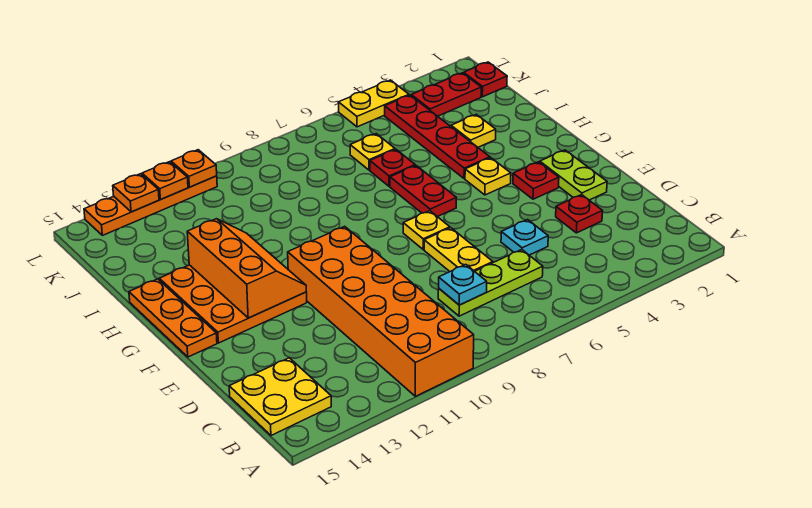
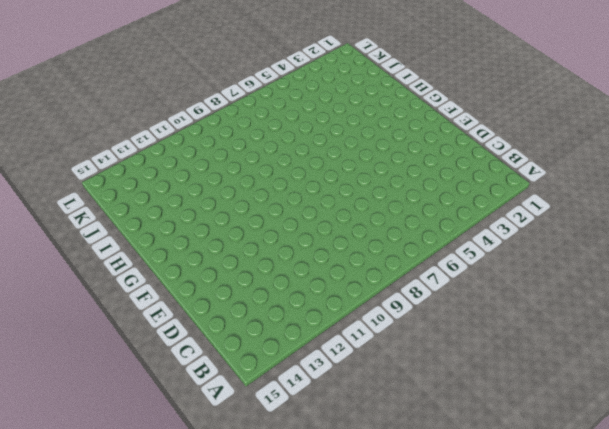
none -> orange 2x6 brick [288,226,474,396]
none -> yellow 2x2 plate [229,358,331,435]
none -> lime 1x3 plate [438,250,543,316]

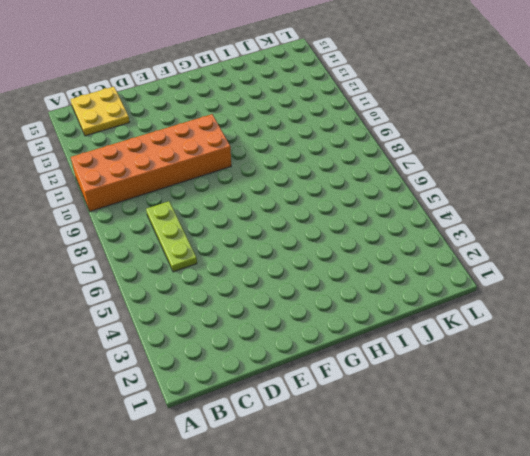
none -> red 1x1 plate [556,195,603,233]
none -> cyan 1x1 plate [501,220,548,255]
none -> yellow 1x2 plate [424,228,493,271]

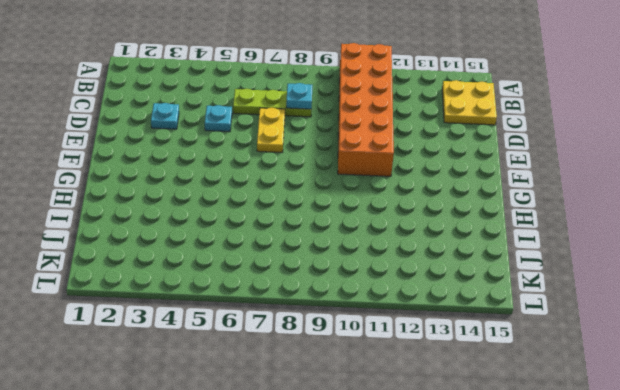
cyan 1x1 plate [151,103,179,129] -> red 1x1 plate [556,195,603,233]
none -> lime 1x2 plate [540,150,607,200]
none -> red 1x1 plate [513,162,559,199]
none -> yellow 1x1 plate [403,211,450,250]

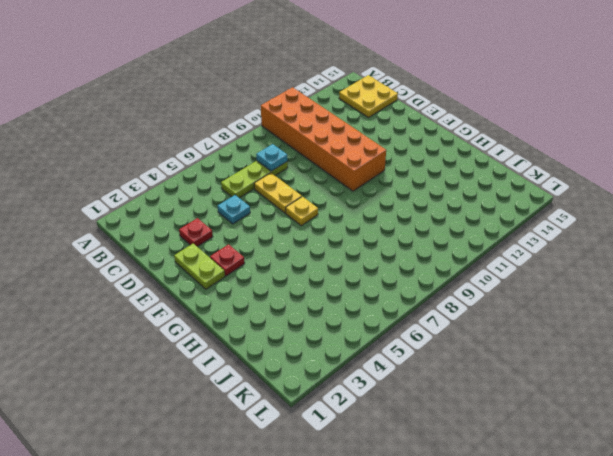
none -> orange 3x3 plate [159,265,307,343]
none -> orange 1x3 plate [129,279,217,357]
none -> yellow 1x1 plate [465,158,511,195]

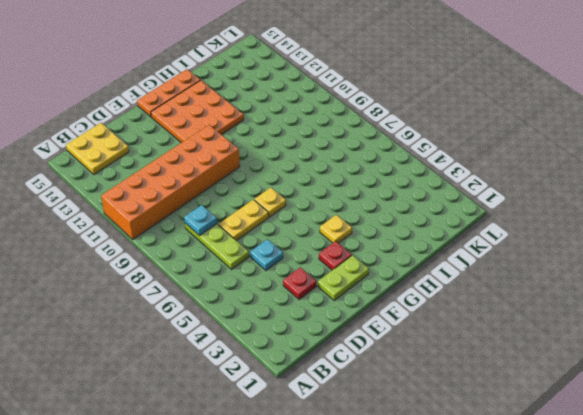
none -> red 1x2 plate [390,166,456,217]
none -> red 1x4 plate [385,95,490,179]
none -> yellow 1x1 plate [451,114,496,147]

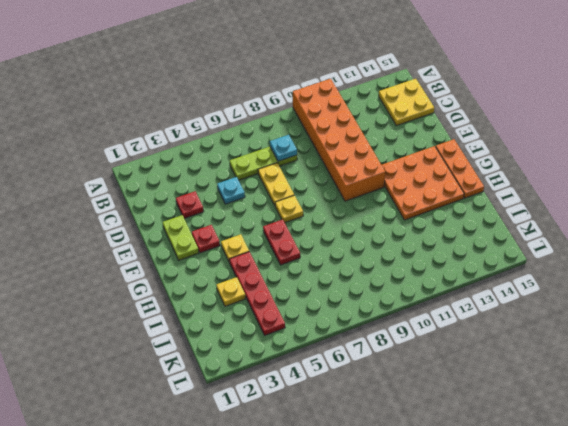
none -> red 1x1 plate [370,149,415,186]
none -> yellow 1x1 plate [350,134,395,170]
none -> red 1x1 plate [464,62,507,97]

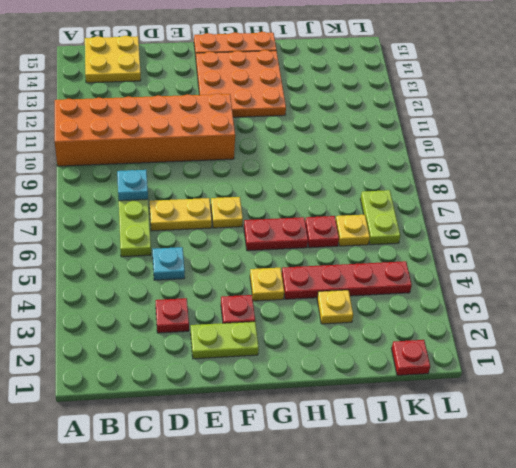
lime 1x2 plate [360,190,400,245] -> none
none -> red 1x2 plate [411,73,481,116]
none -> yellow 1x2 plate [338,80,409,127]
none -> orange 1x4 plate [84,176,217,235]

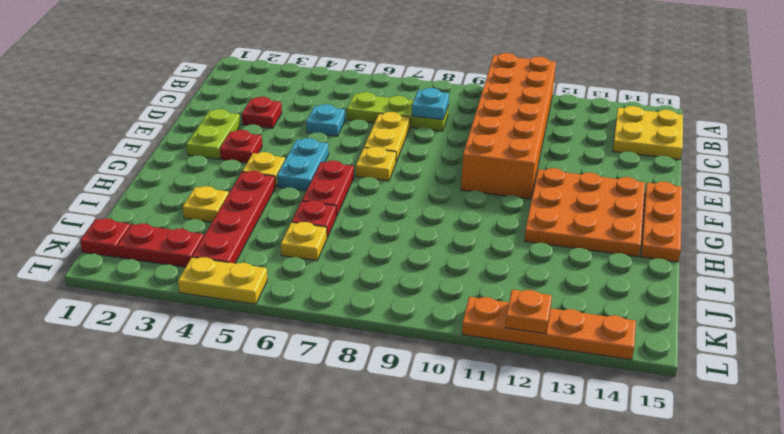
cyan 1x2 plate [277,138,329,191] -> none
none -> orange 2x3 slope [187,219,306,318]
none -> orange 1x1 plate [171,150,217,187]
none -> orange 1x1 plate [113,174,159,212]

